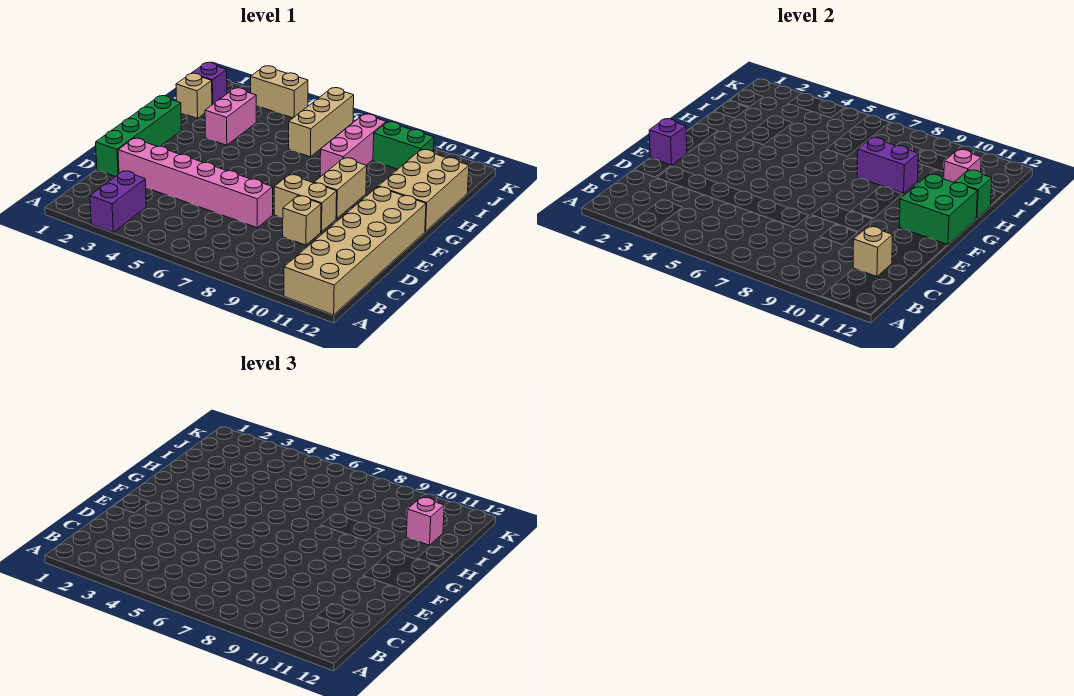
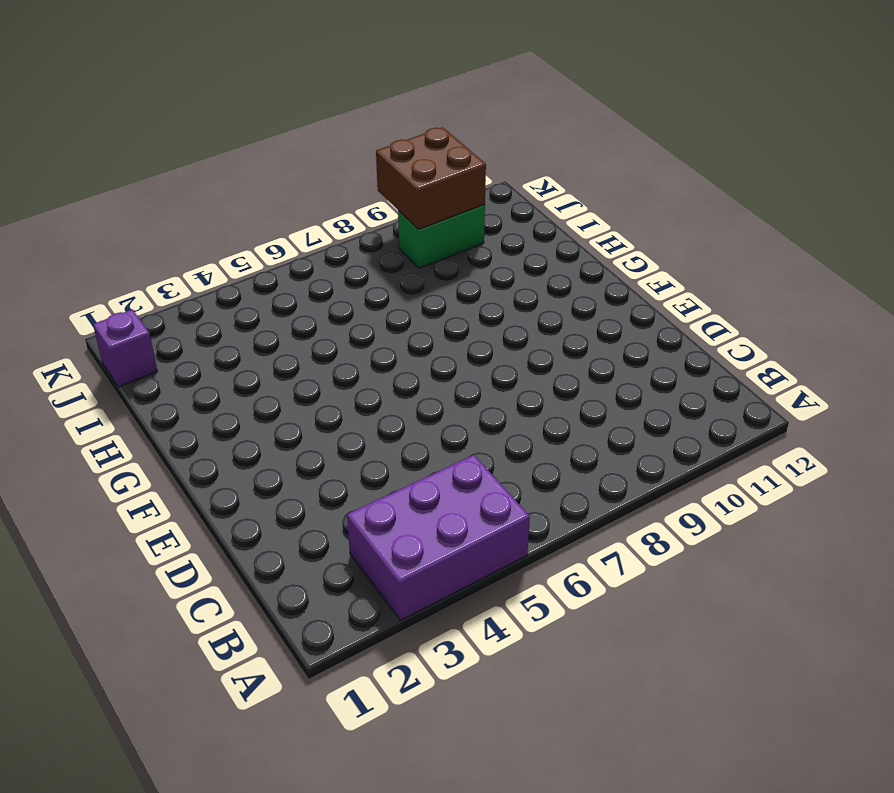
purple 2x3 brick [347,455,530,620] -> purple 1x2 brick [90,171,146,232]
brown 2x2 brick [376,127,486,230] -> none
none -> tan 2x6 brick [284,187,426,315]
none -> green 1x4 brick [96,96,181,177]
none -> pink 1x6 brick [118,138,273,228]

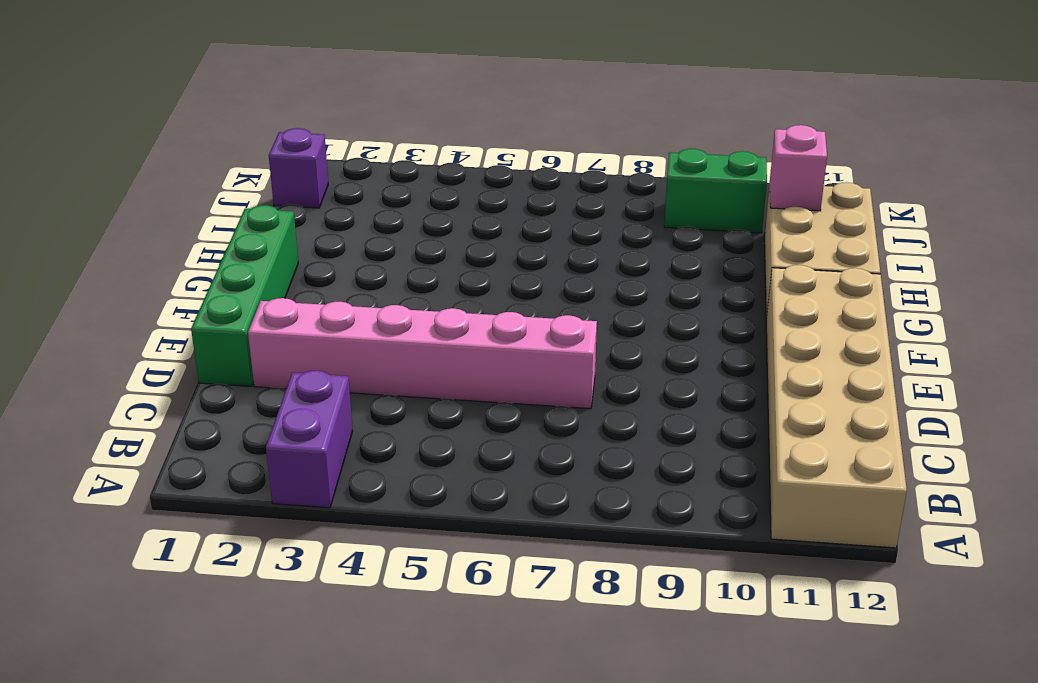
none -> tan 1x1 brick [283,196,321,245]
none -> tan 1x2 brick [274,175,337,232]
none -> tan 1x2 brick [314,158,367,219]

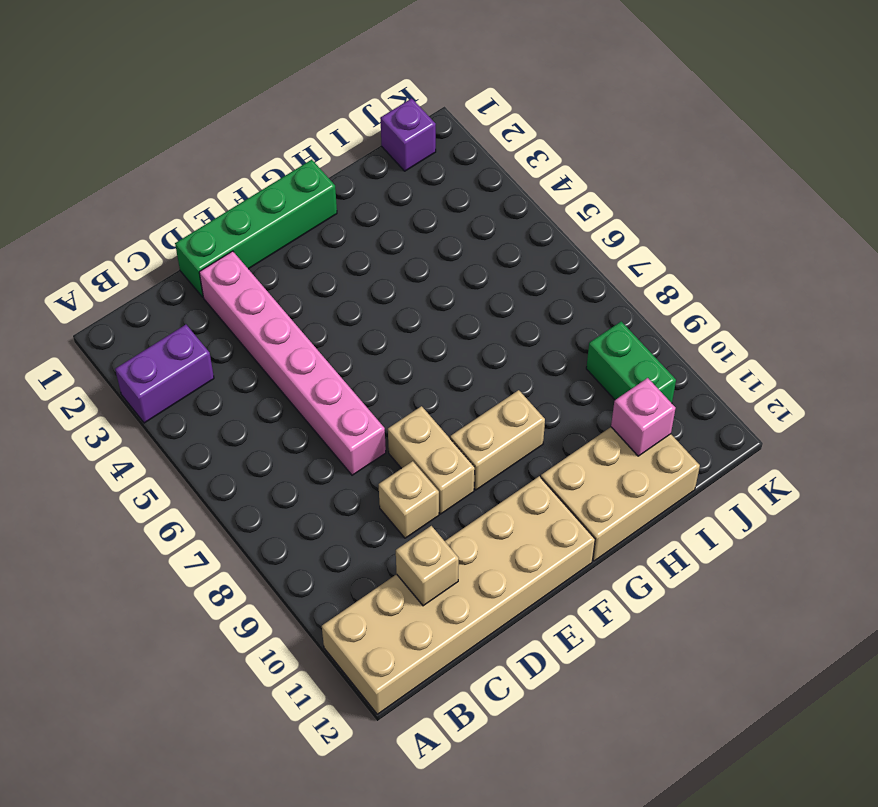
none -> pink 1x2 brick [205,88,256,145]
none -> pink 1x3 brick [320,114,386,177]
none -> tan 1x1 brick [176,73,212,118]

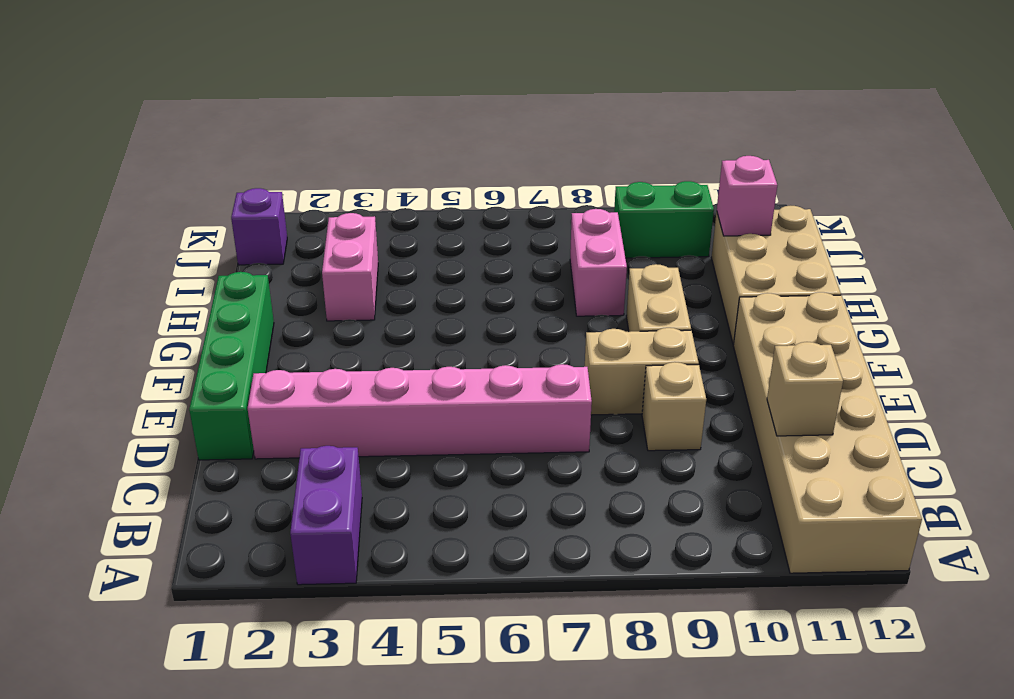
pink 1x2 brick [570,209,627,316] -> pink 1x3 brick [320,114,386,177]
none -> tan 1x1 brick [176,73,212,118]
none -> tan 1x3 brick [289,88,354,157]
none -> tan 1x2 brick [251,66,308,118]

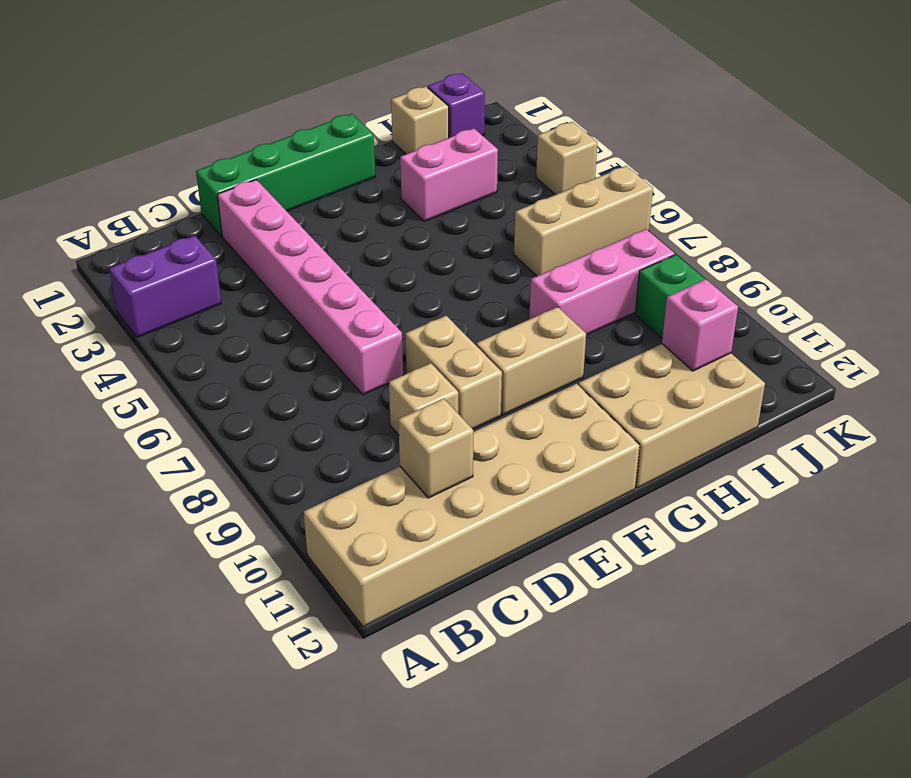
tan 1x1 brick [536,122,597,195] -> tan 1x2 brick [251,66,308,118]
none -> purple 1x1 brick [649,119,687,165]
none -> green 2x2 brick [899,174,978,245]
none -> purple 1x2 brick [857,138,918,193]

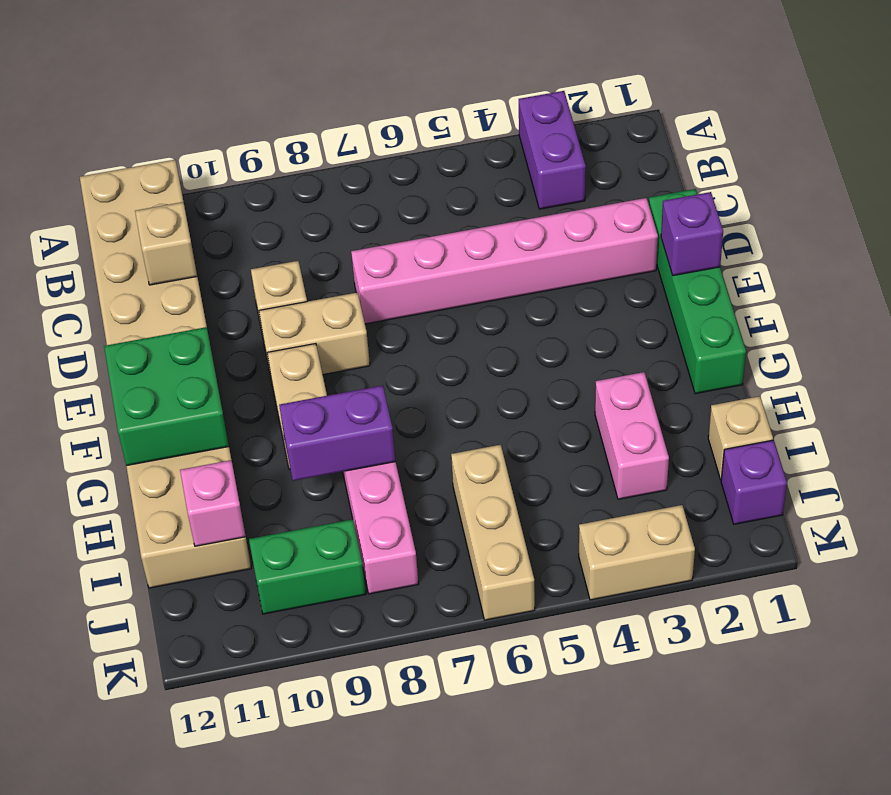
none -> green 1x1 brick [955,170,992,218]
none -> pink 1x1 brick [406,498,444,545]

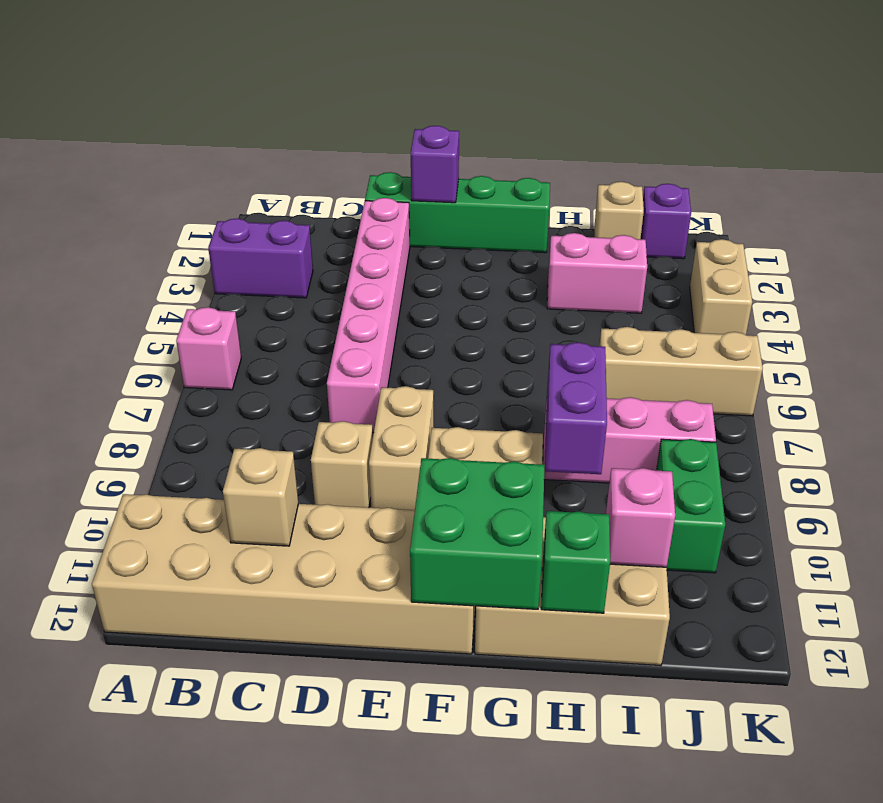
pink 1x1 brick [176,307,241,390] -> pink 1x1 brick moved to [406,498,444,545]

